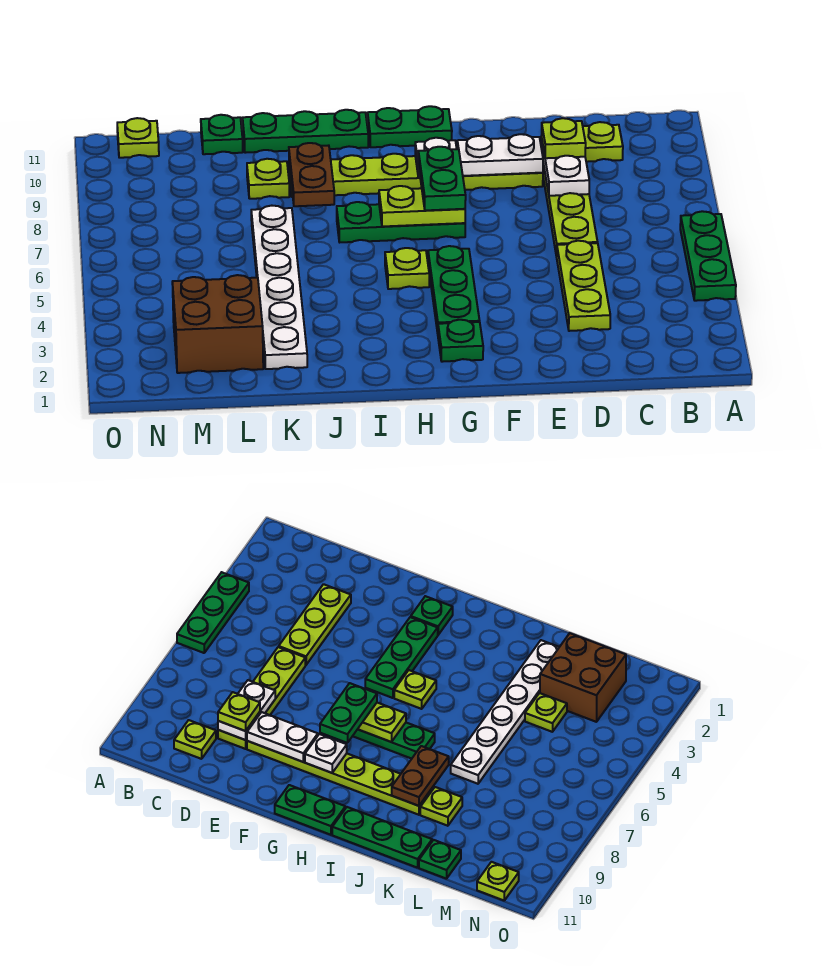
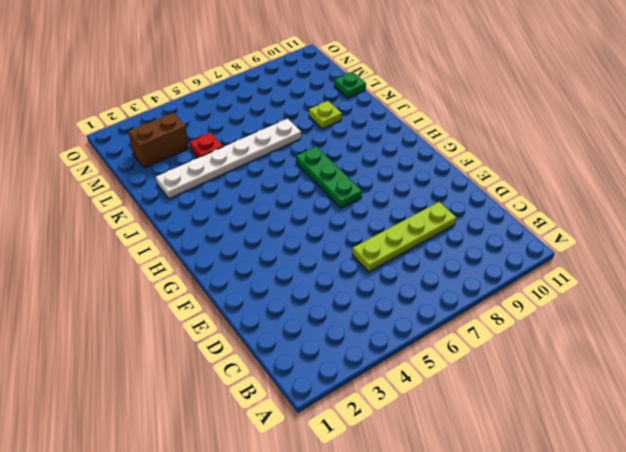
red 1x1 plate [189,133,223,158] -> lime 1x1 plate [525,693,567,732]
brown 1x2 brick [129,113,189,168] -> brown 2x2 brick [172,275,263,373]
none -> green 1x3 plate [680,211,736,301]
none -> lime 1x1 plate [583,122,623,162]
none -> lime 1x3 plate [557,241,610,331]

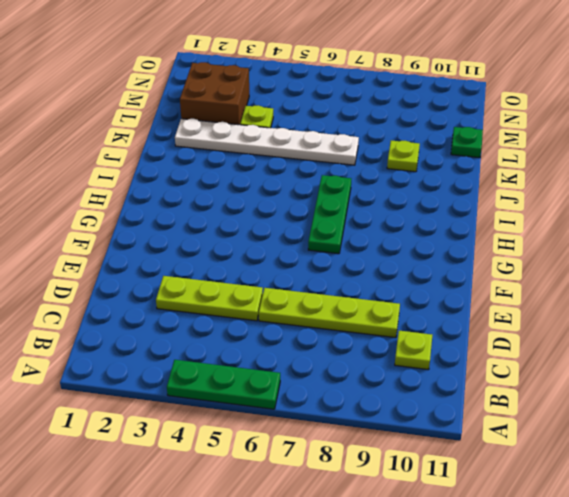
none -> lime 1x6 plate [289,154,543,197]
none -> green 1x1 plate [438,320,483,362]
none -> green 1x3 plate [428,246,480,333]

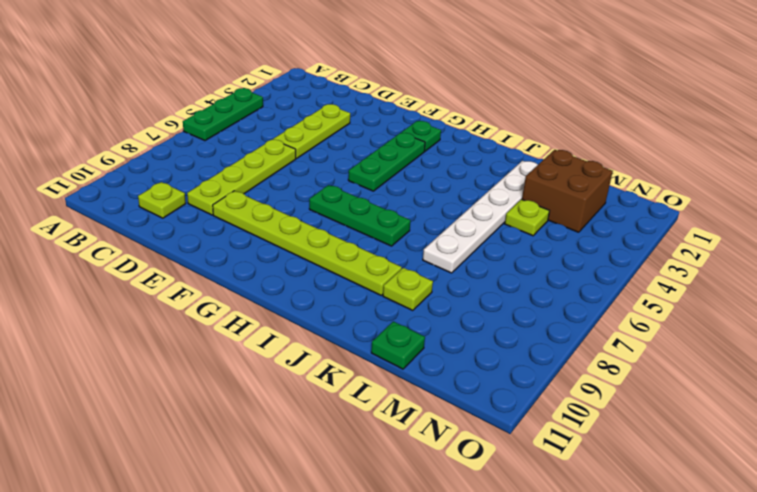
none -> green 1x2 plate [367,106,452,147]
none -> lime 1x1 plate [385,248,429,289]
none -> green 1x3 plate [243,110,368,153]

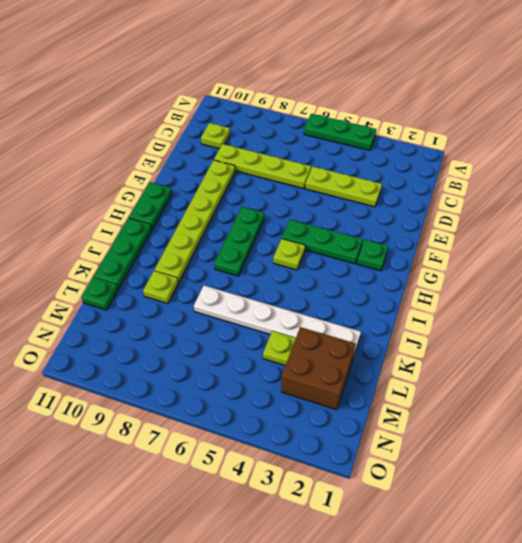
none -> lime 1x1 plate [117,118,159,158]
none -> white 1x2 plate [541,137,589,196]
none -> white 1x2 plate [457,134,543,176]

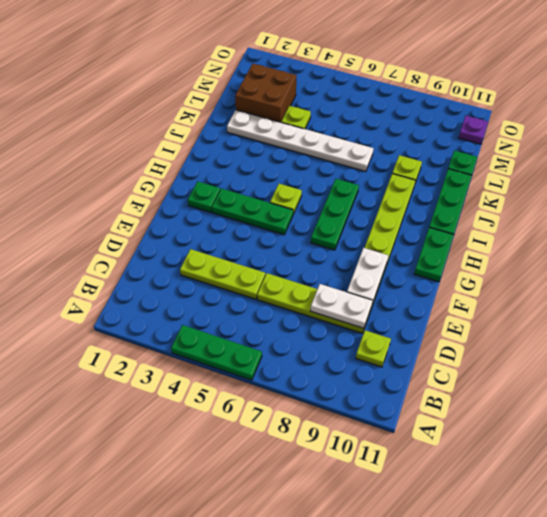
purple 1x1 plate [459,116,488,144] -> lime 1x1 plate [117,118,159,158]
none -> lime 1x2 plate [379,186,465,226]
none -> white 1x1 plate [415,138,457,178]
none -> brown 1x2 plate [289,143,334,206]

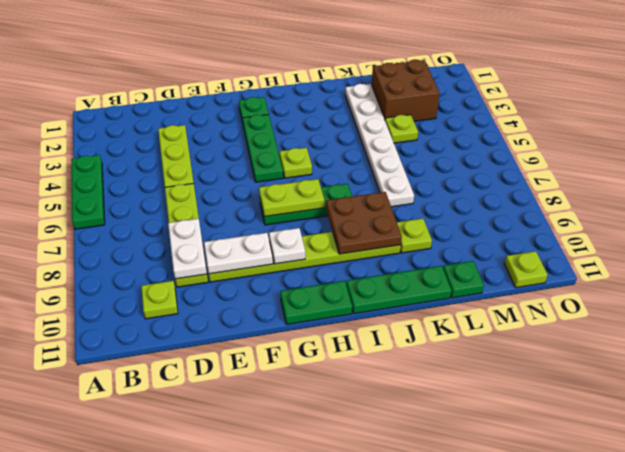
brown 2x2 plate [326,192,402,254] -> brown 1x2 plate [289,143,334,206]
none -> lime 1x1 plate [541,118,586,158]
none -> green 1x2 plate [418,147,466,210]

